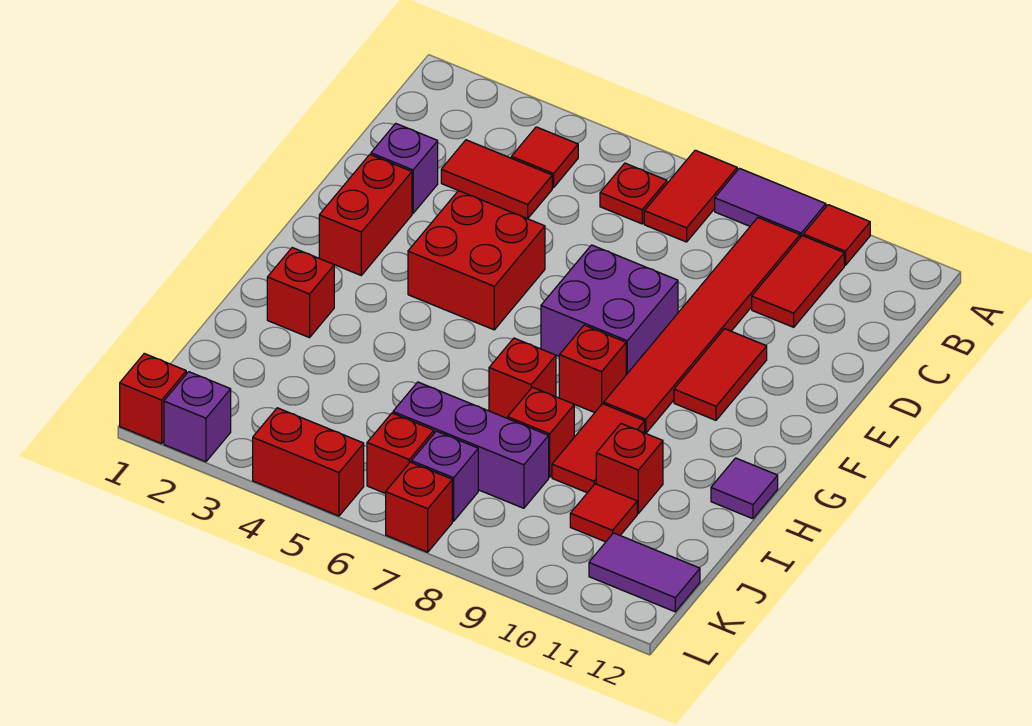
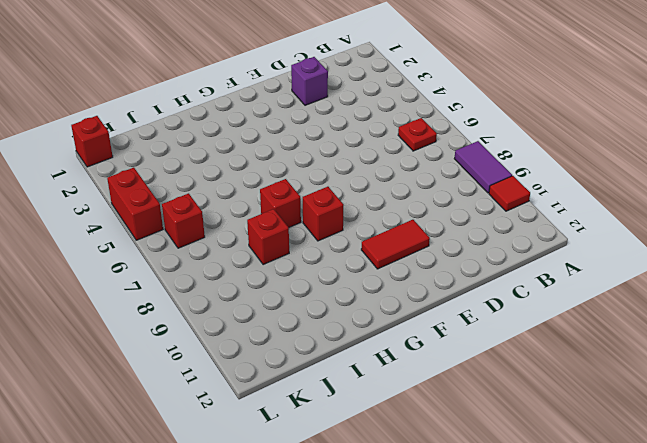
none -> red 1x2 tile [644,150,737,242]
none -> red 1x1 tile [511,127,578,188]
none -> red 1x6 tile [604,218,800,433]

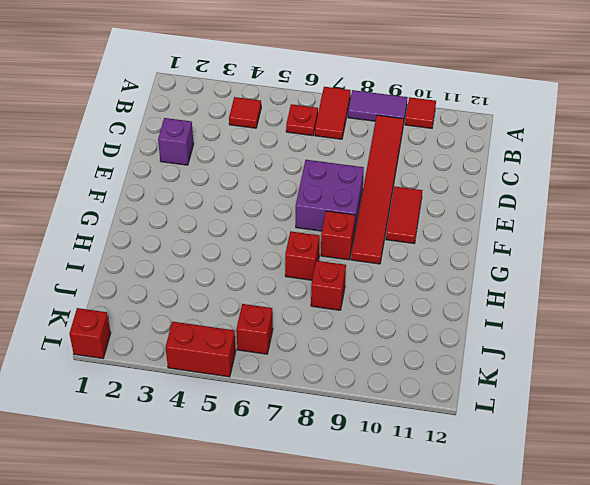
none -> red 1x2 tile [752,236,844,327]
none -> red 1x2 tile [441,140,552,219]
none -> red 1x2 brick [319,155,412,275]

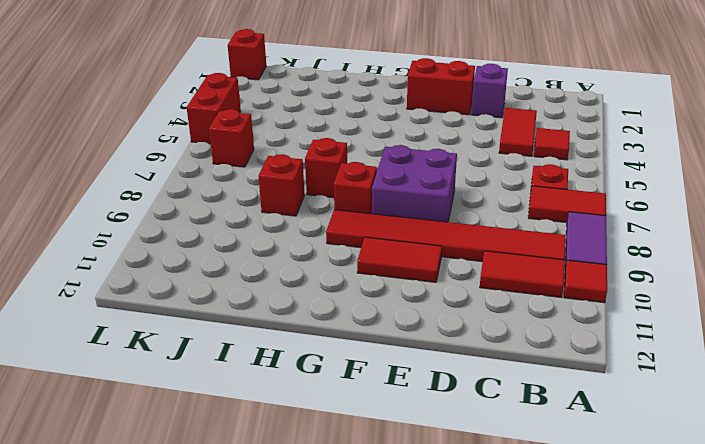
none -> red 2x2 brick [408,191,545,330]
none -> red 1x1 brick [267,248,334,338]
none -> red 1x2 tile [552,404,645,493]

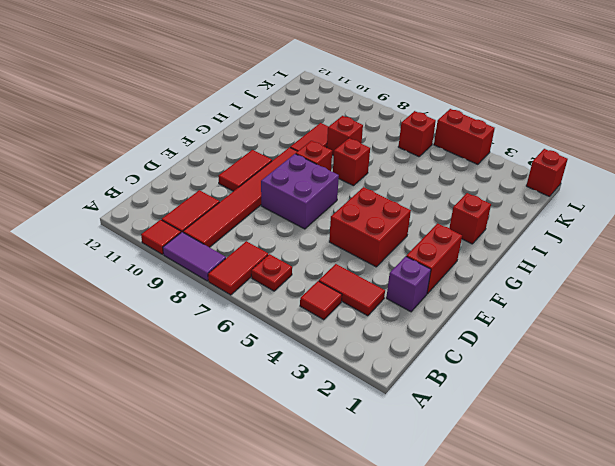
none -> purple 1x1 tile [711,458,778,519]
none -> red 1x1 brick [596,424,663,513]
none -> purple 1x3 brick [393,382,549,508]

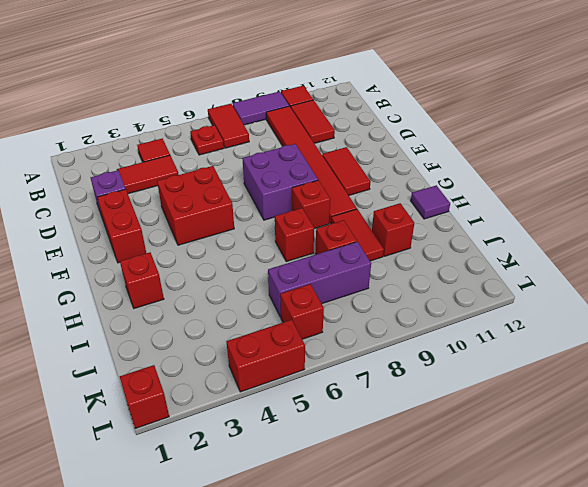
none -> red 1x1 tile [570,484,637,542]
none -> purple 1x1 brick [411,431,478,521]
none -> purple 1x2 tile [589,533,700,612]

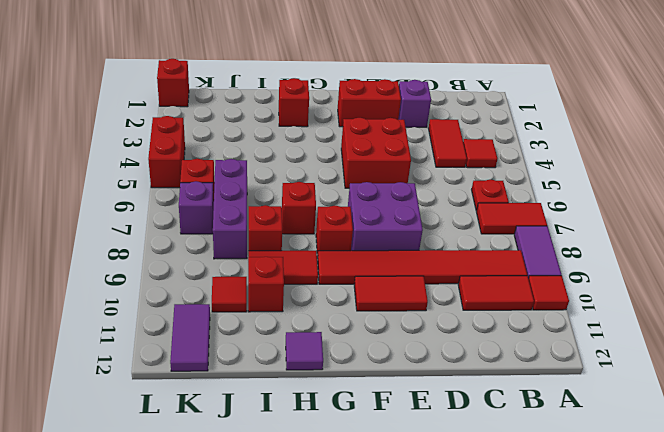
none -> purple 1x1 brick [164,372,231,462]
none -> red 1x1 brick [386,462,452,552]

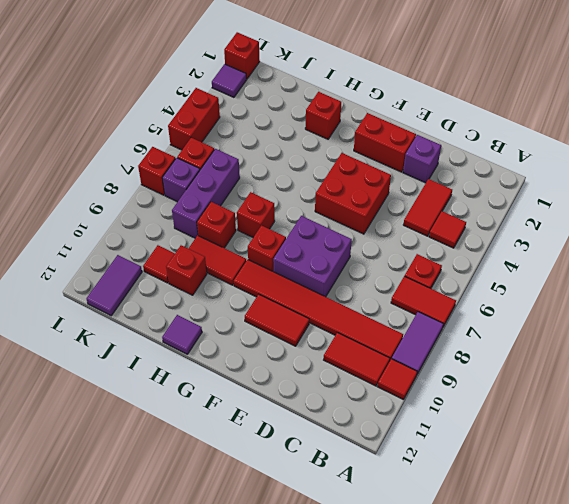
purple 1x1 tile [212,64,247,97] -> purple 1x1 brick [164,372,231,462]

